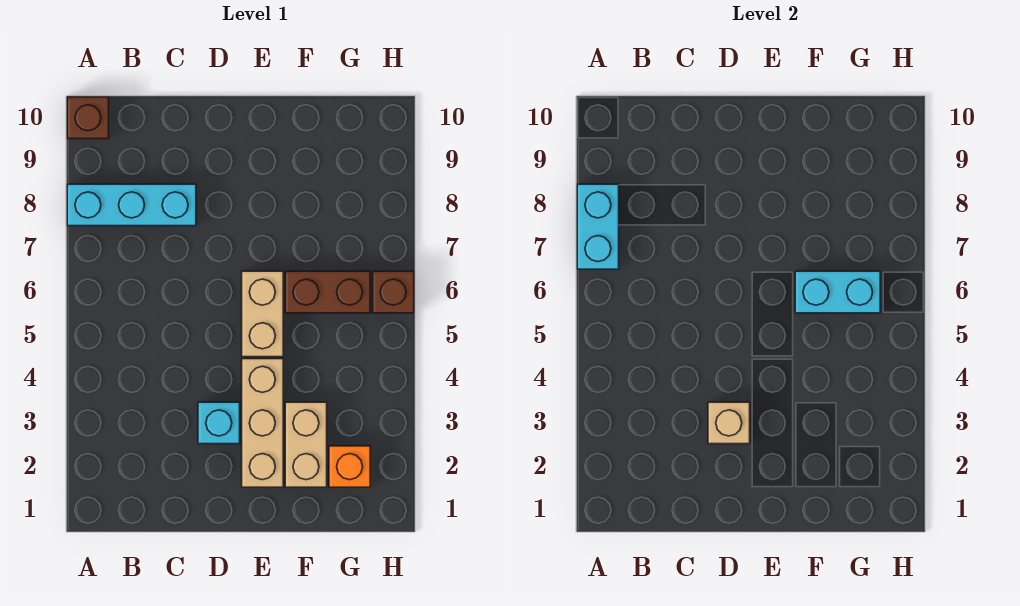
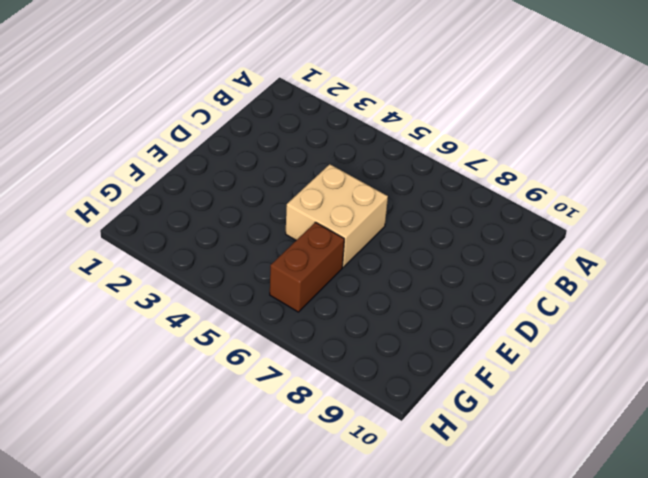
tan 2x2 brick [286,164,388,267] -> tan 1x2 brick [242,271,283,357]
none -> cyan 1x3 brick [67,184,196,226]
none -> brown 1x1 brick [67,97,109,139]
none -> cyan 1x1 brick [198,402,240,444]

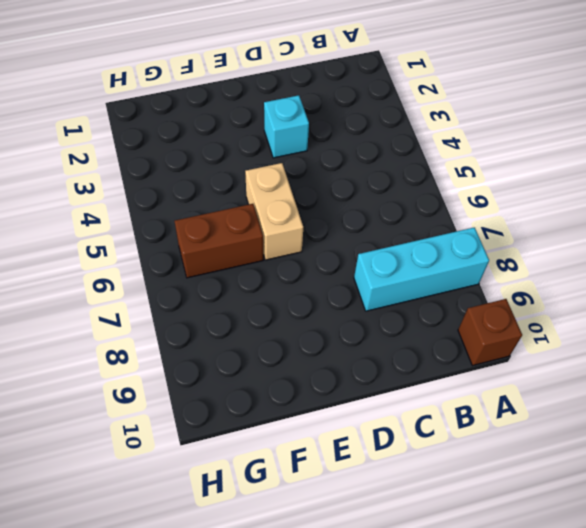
none -> tan 1x3 brick [242,359,283,487]
none -> tan 1x2 brick [285,402,327,487]
none -> orange 1x1 brick [329,446,370,487]

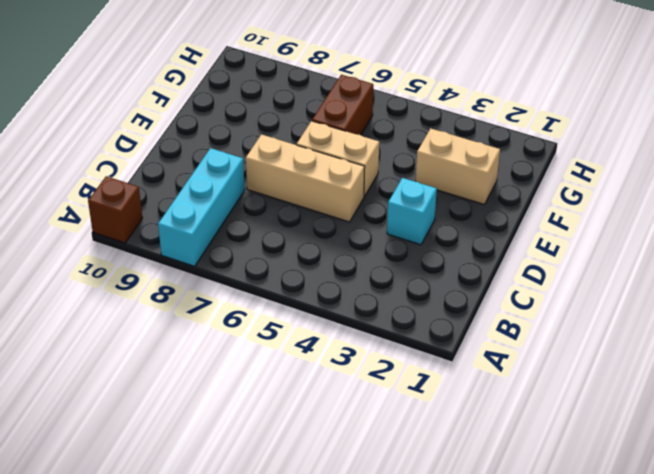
tan 1x3 brick [246,134,365,222] -> tan 1x3 brick moved to [242,359,283,487]
none -> orange 1x1 brick [329,446,370,487]
none -> brown 1x1 brick [373,271,414,313]
none -> cyan 1x2 brick [577,184,619,269]

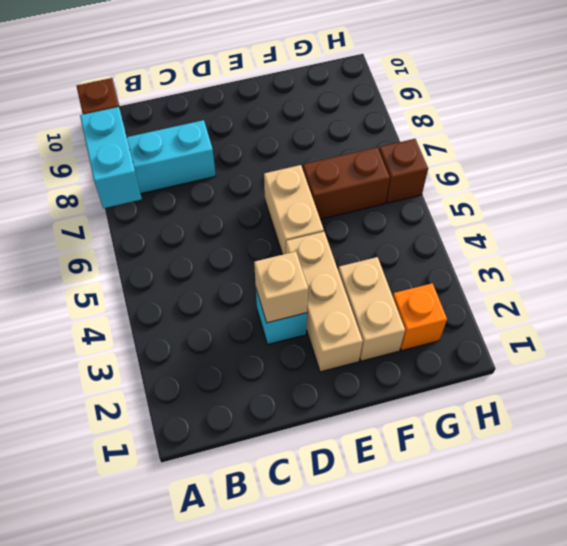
none -> cyan 1x2 brick [795,271,880,313]

